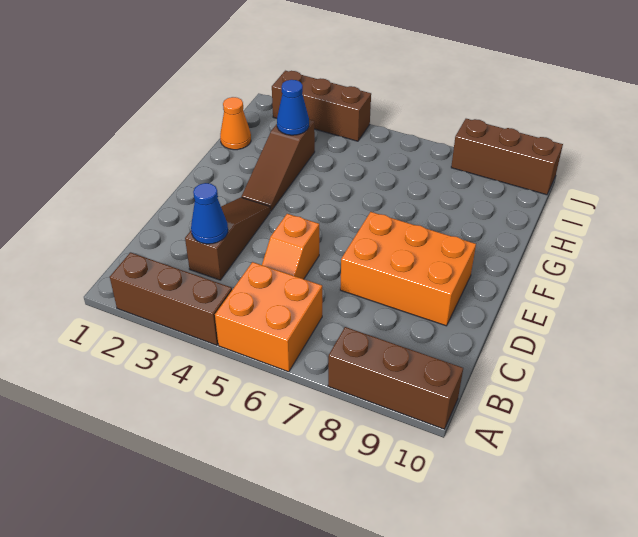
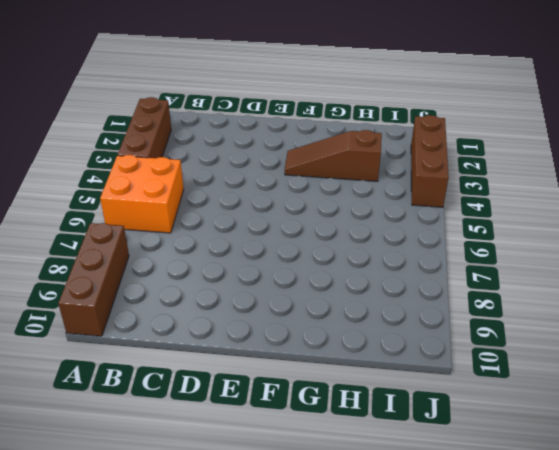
none -> brown 1x3 slope [185,197,270,280]
none -> orange 1x2 slope [262,214,319,279]
none -> orange 2x3 brick [340,212,476,326]

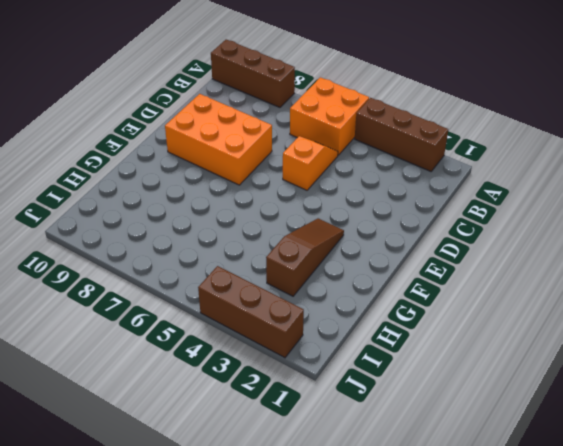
none -> brown 1x3 slope [185,197,270,280]
none -> orange 1x1 cone [220,97,251,150]
none -> brown 1x3 brick [451,119,563,195]

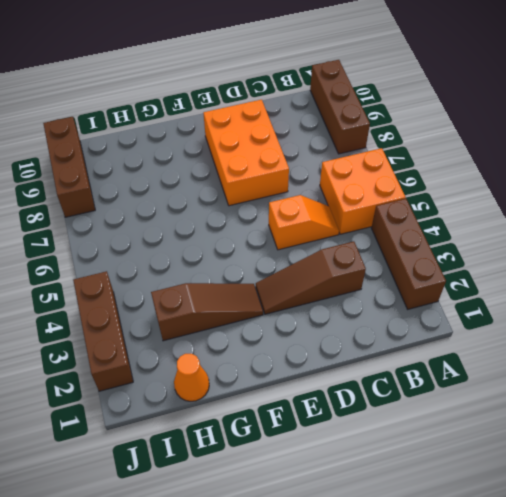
none -> blue 1x1 cone [191,183,228,244]
none -> blue 1x1 cone [277,80,309,135]

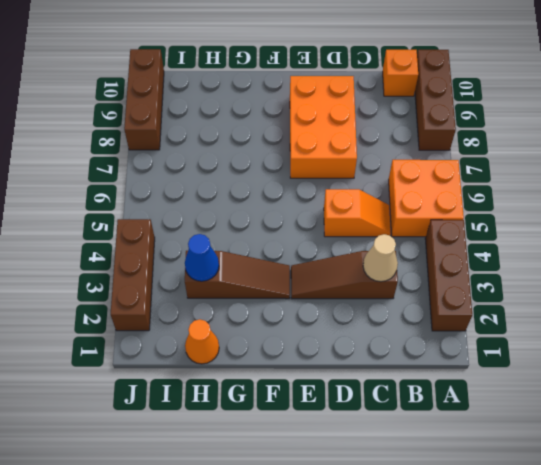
orange 1x1 brick [383,50,418,96] -> none
tan 1x1 cone [363,234,398,282] -> blue 1x1 cone [191,183,228,244]

